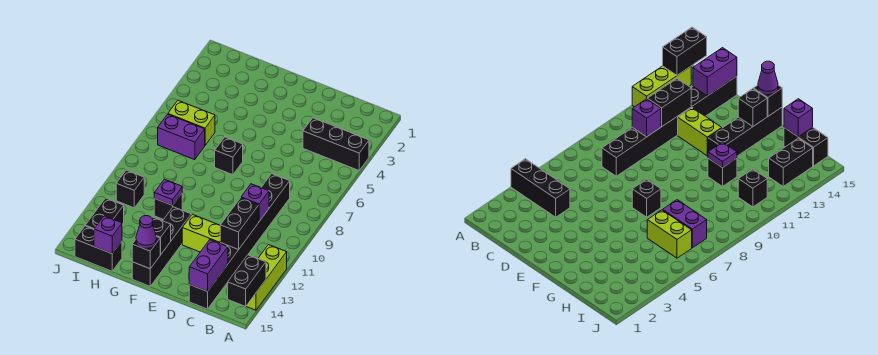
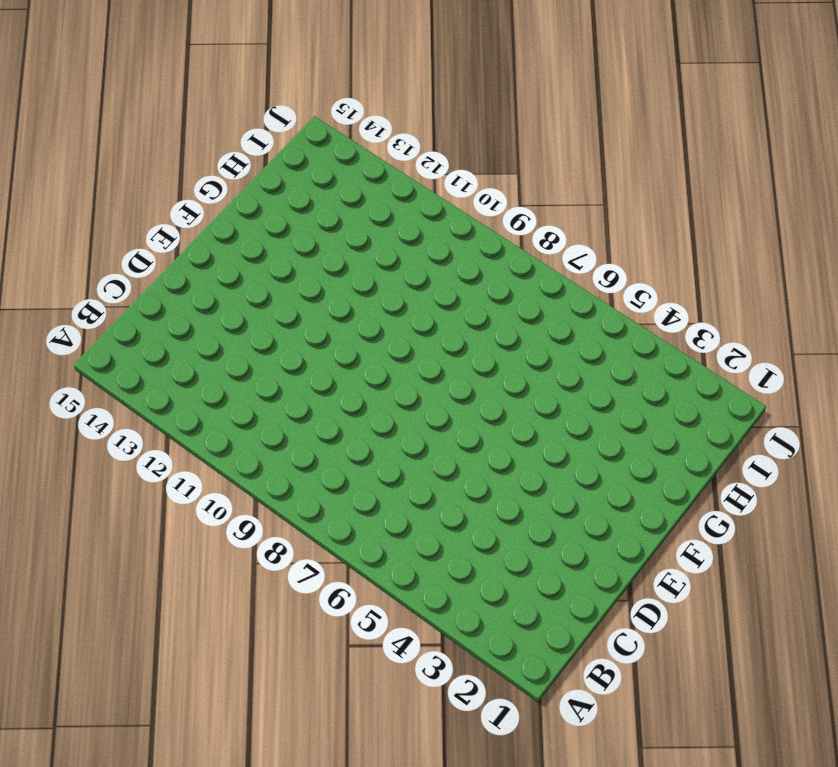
none -> black 1x3 brick [303,118,369,170]
none -> lime 1x3 brick [246,245,287,310]
none -> black 1x8 brick [189,174,290,309]

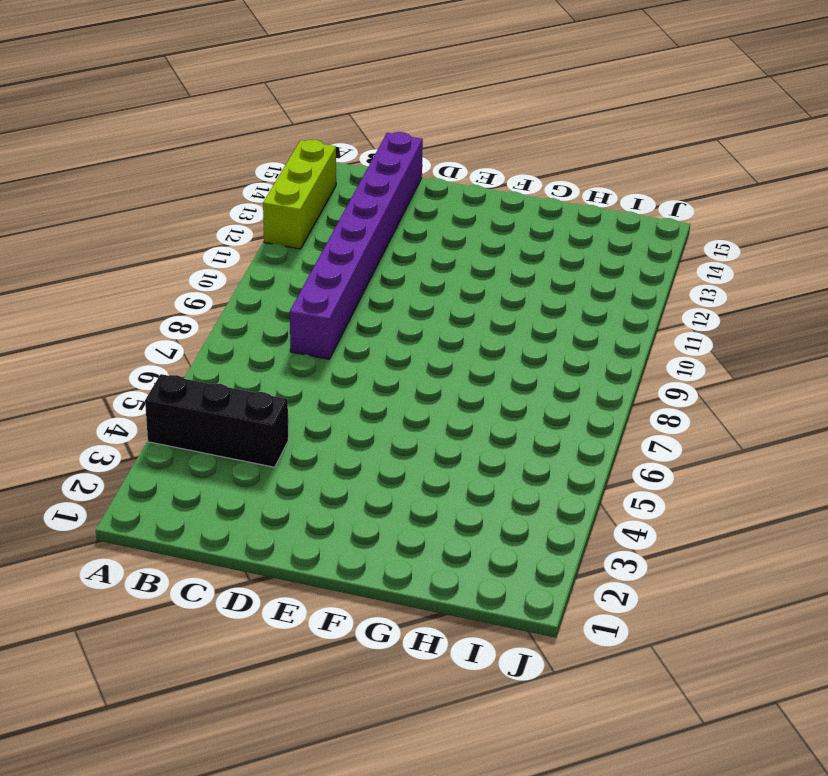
purple 1x8 brick [290,132,423,359] -> black 1x8 brick [189,174,290,309]
none -> lime 1x2 brick [182,214,220,252]
none -> black 1x1 brick [215,137,243,175]
none -> black 1x4 brick [132,207,191,286]

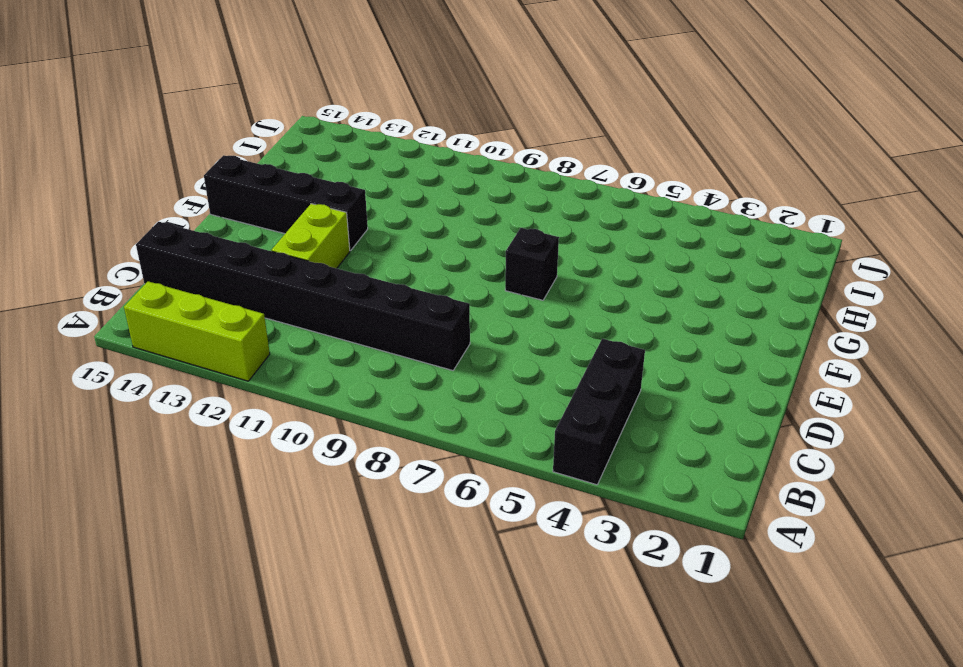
none -> black 1x1 brick [154,194,182,219]
none -> lime 1x2 brick [168,100,215,145]
none -> purple 1x2 brick [158,114,205,160]

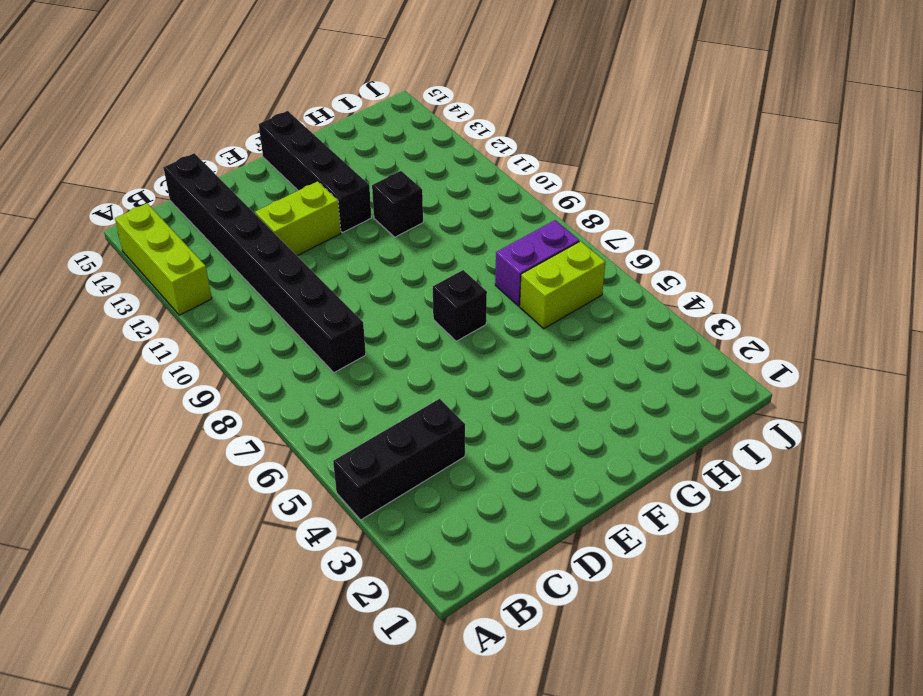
none -> black 1x2 brick [75,226,122,271]
none -> black 1x1 brick [116,170,144,208]
none -> black 1x2 brick [85,198,124,229]

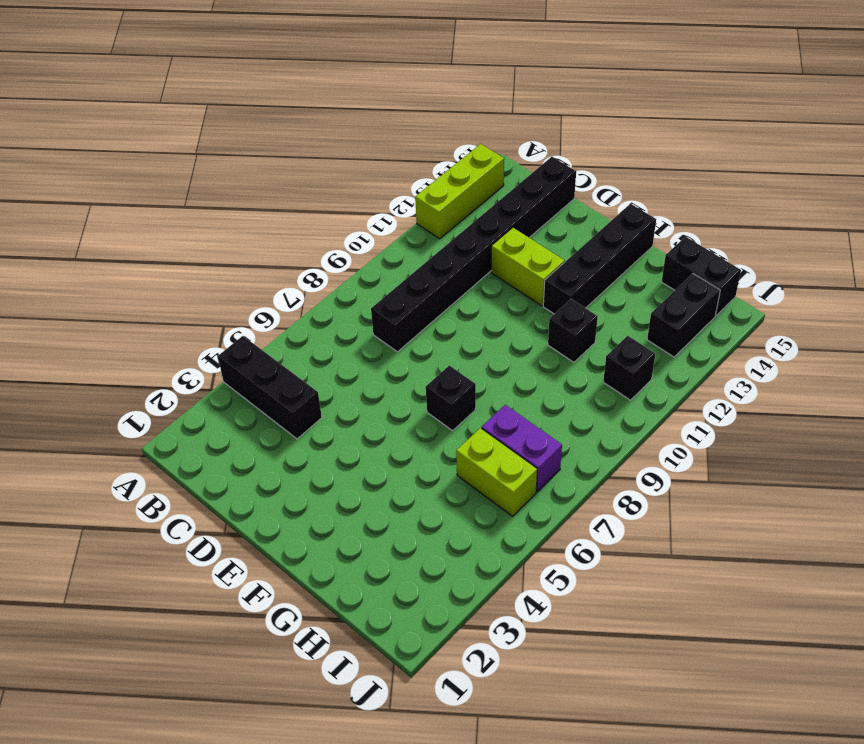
none -> black 1x2 brick [228,255,266,306]
none -> purple 1x1 brick [241,184,269,221]
none -> black 1x2 brick [220,198,259,250]

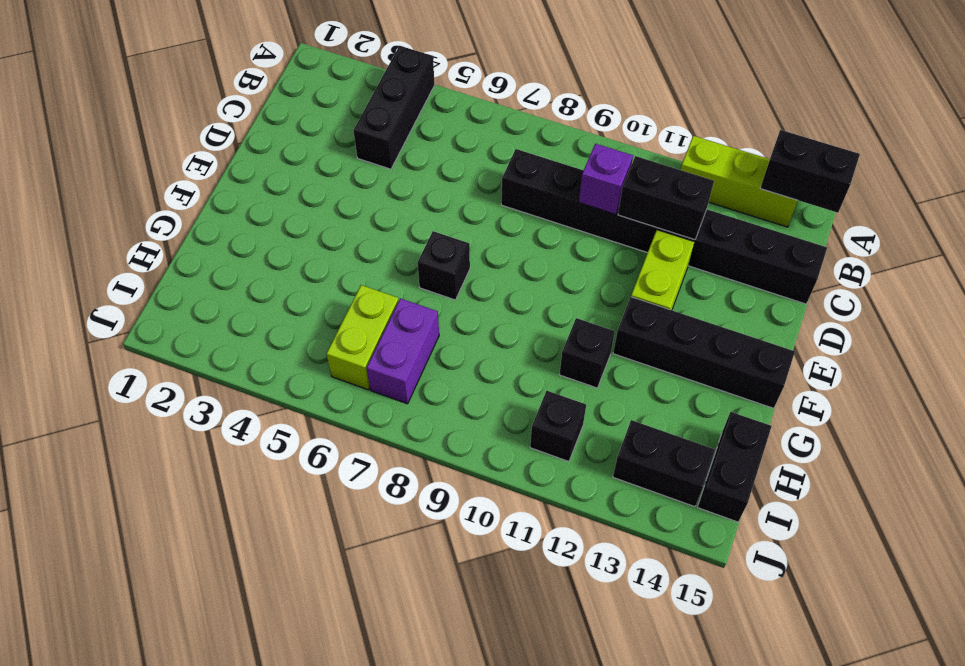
none -> purple 1x2 brick [189,240,228,292]
none -> black 1x1 brick [152,217,171,255]
none -> black 1x1 brick [132,237,160,269]

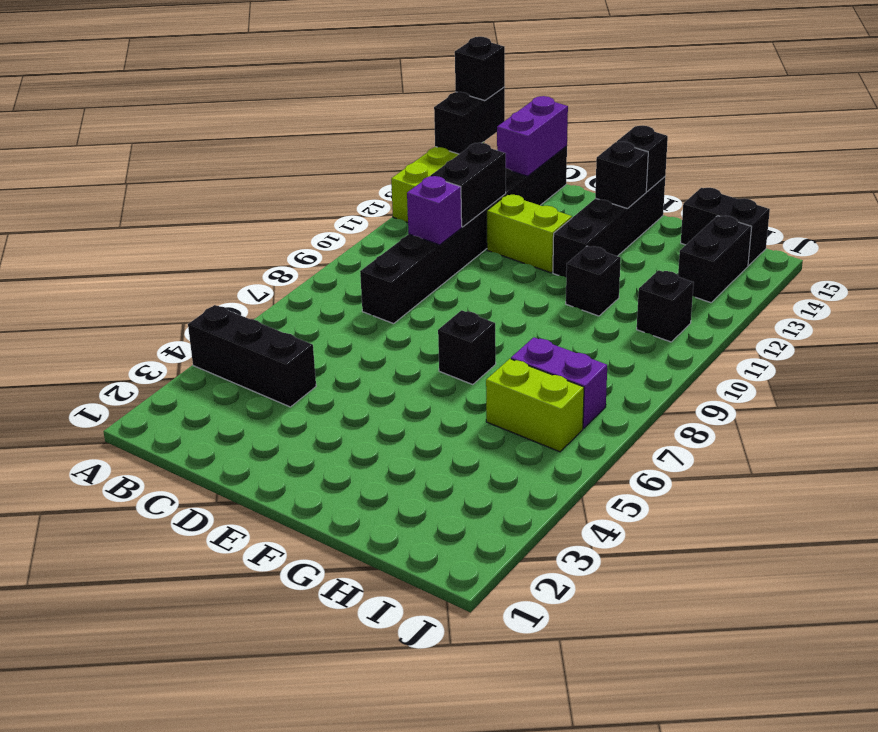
black 1x1 brick [455,37,505,101] -> none
none -> purple 1x1 plate [154,179,182,205]
none -> purple 1x1 brick [94,216,122,254]
none -> purple 1x1 cone [136,216,156,248]

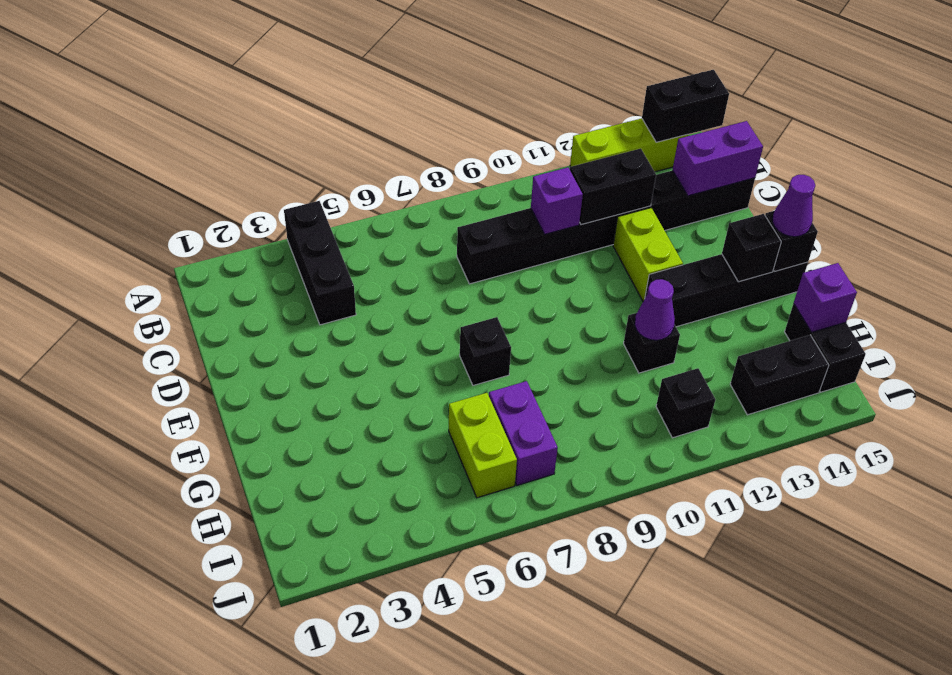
purple 1x1 cone [635,279,675,340] -> purple 1x1 plate [154,179,182,205]

